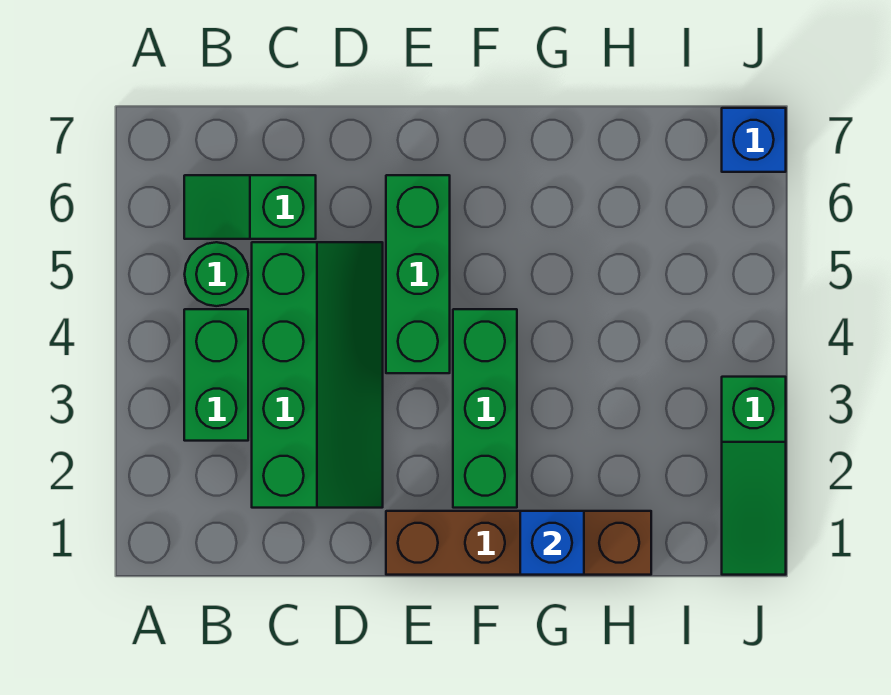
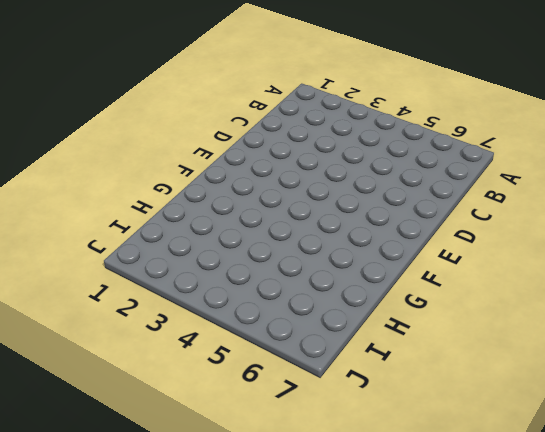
none -> green 1x2 brick [184,309,248,441]
none -> green 1x1 round brick [185,242,248,306]

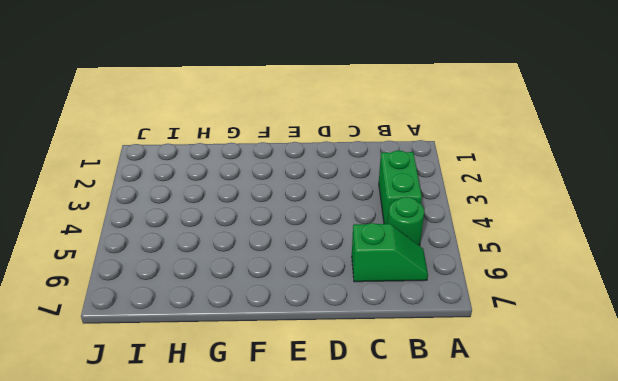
none -> green 2x4 slope [252,242,383,508]
none -> brown 1x4 brick [386,511,651,575]

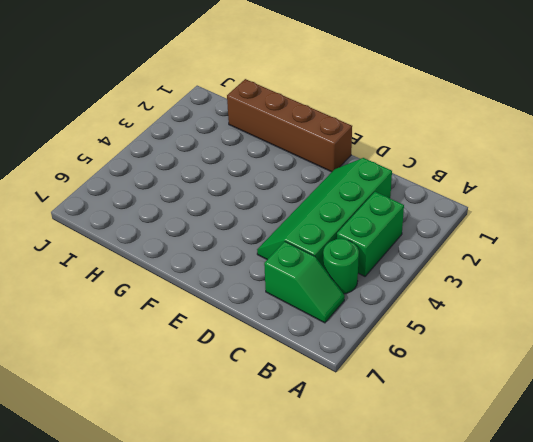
none -> green 1x3 brick [386,175,450,373]
none -> green 1x3 brick [453,309,517,508]

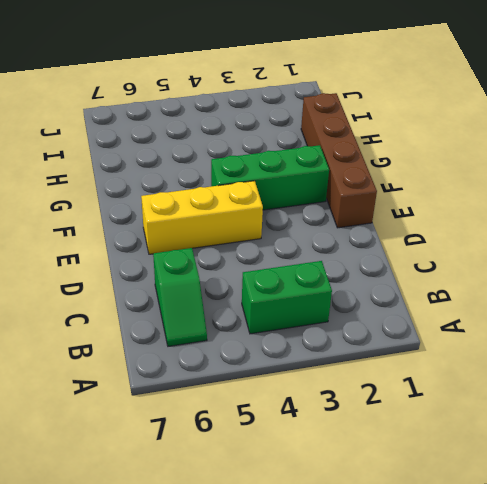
yellow 1x3 brick [141,181,263,254] -> green 1x3 brick [386,175,450,373]
none -> green 1x1 round brick [185,242,248,306]
none -> green 2x4 slope [252,242,383,508]

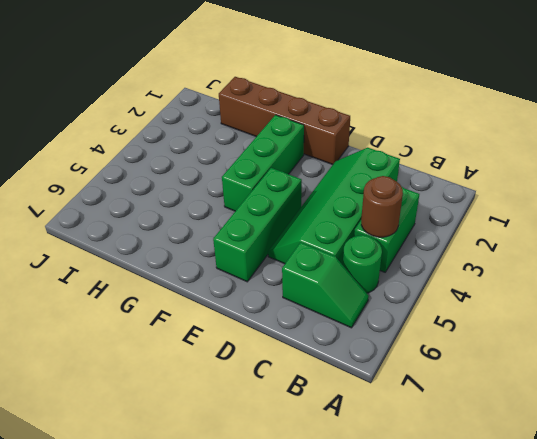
brown 1x1 round brick [361,176,403,237] -> none
none -> green 1x3 slope [722,377,786,575]
none -> blue 1x1 brick [722,108,786,172]

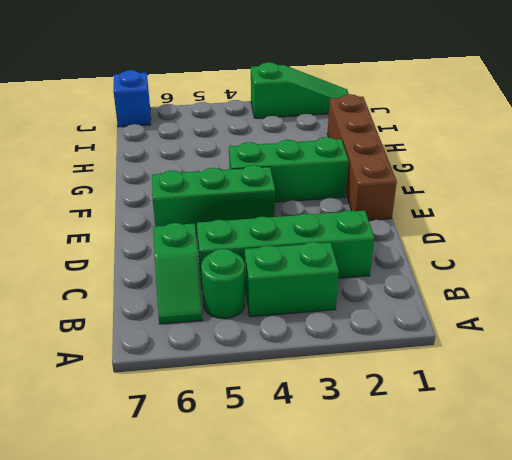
none -> blue 1x1 brick [520,511,584,575]

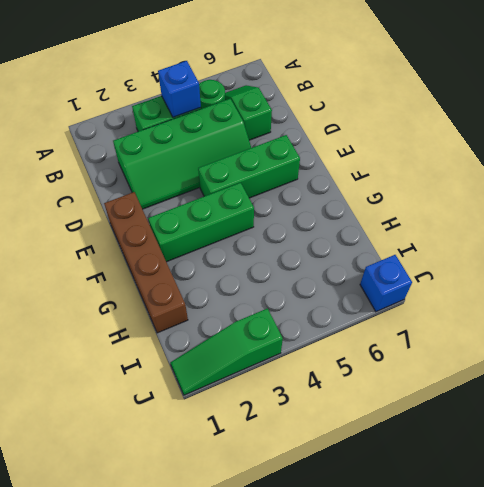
blue 1x1 brick [158,61,201,117] -> blue 1x1 brick moved to [520,511,584,575]

